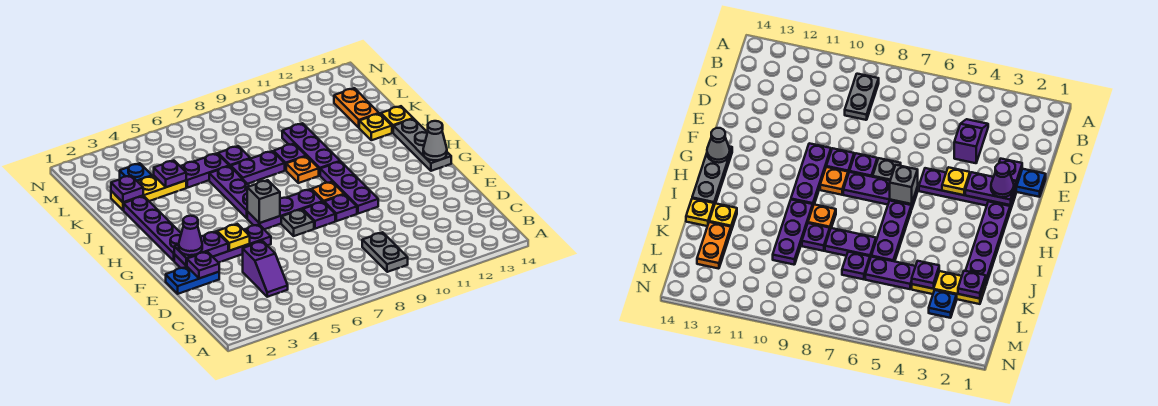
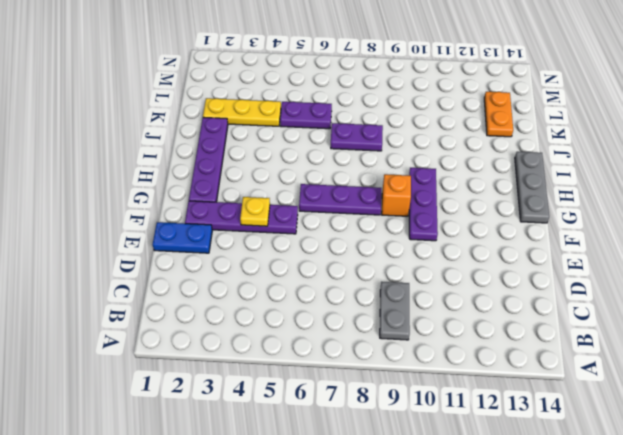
orange 1x1 brick [382,174,411,216] -> orange 1x1 plate [312,182,344,202]
none -> purple 1x2 slope [243,241,288,297]
none -> grey 1x1 plate [281,209,314,236]
none -> purple 1x1 plate [303,202,335,229]
none -> purple 1x1 plate [324,194,357,221]

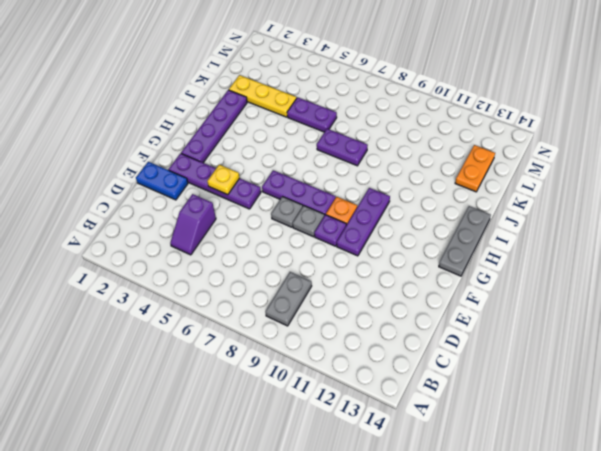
grey 1x1 plate [293,206,324,237] -> purple 1x1 plate [303,202,335,229]
none -> purple 1x3 plate [209,166,249,218]
none -> orange 1x1 plate [286,156,319,183]
none -> purple 1x3 plate [282,123,340,175]
none -> purple 1x1 plate [274,144,306,170]

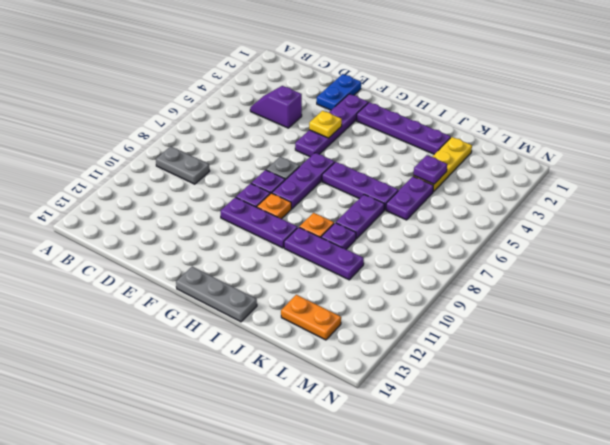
none -> yellow 1x1 plate [359,114,392,140]
none -> yellow 1x1 plate [381,106,413,133]
none -> purple 1x1 plate [218,146,251,167]
none -> blue 1x1 plate [120,163,152,181]

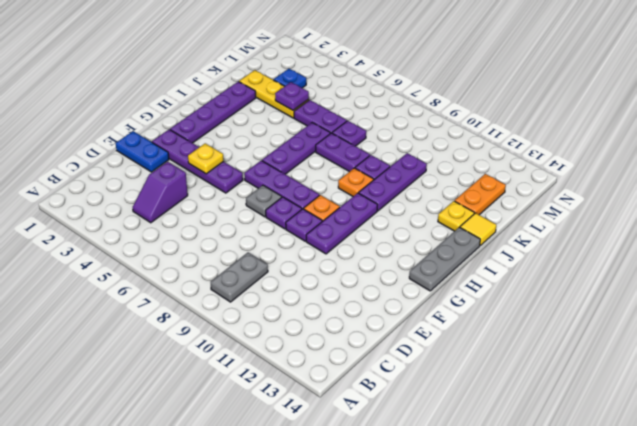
yellow 1x1 tile [460,213,496,245] -> yellow 1x1 plate [381,106,413,133]
none -> purple 1x1 plate [187,252,219,279]
none -> purple 1x2 plate [174,232,228,266]
none -> grey 1x1 brick [247,180,280,223]
none -> grey 1x1 cone [423,121,447,160]

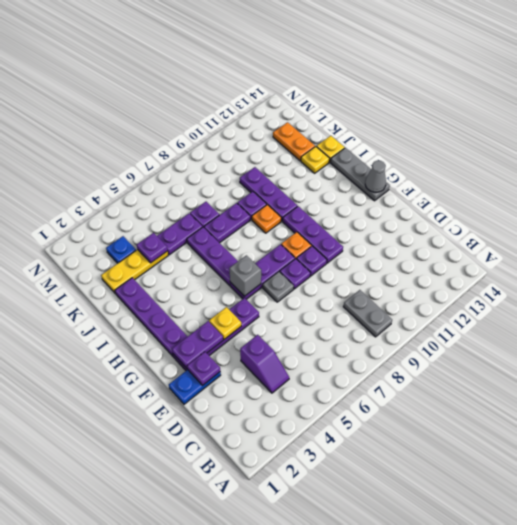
none -> purple 1x1 plate [111,176,143,202]
none -> purple 1x1 cone [179,216,202,255]

